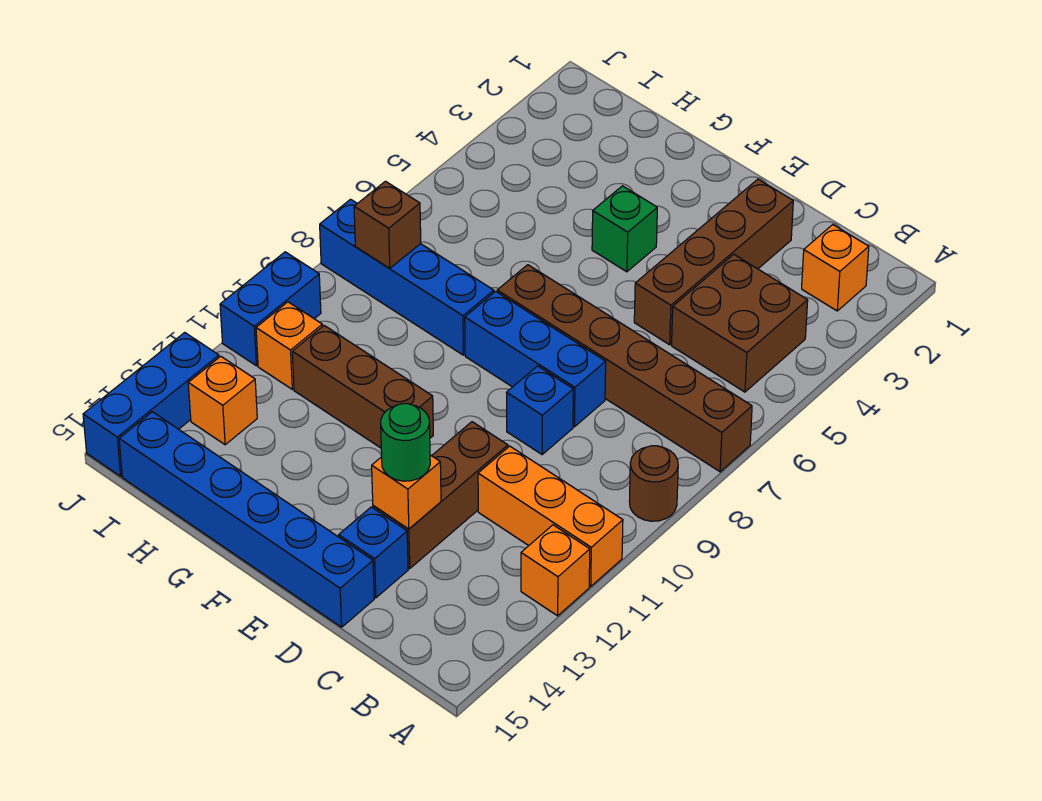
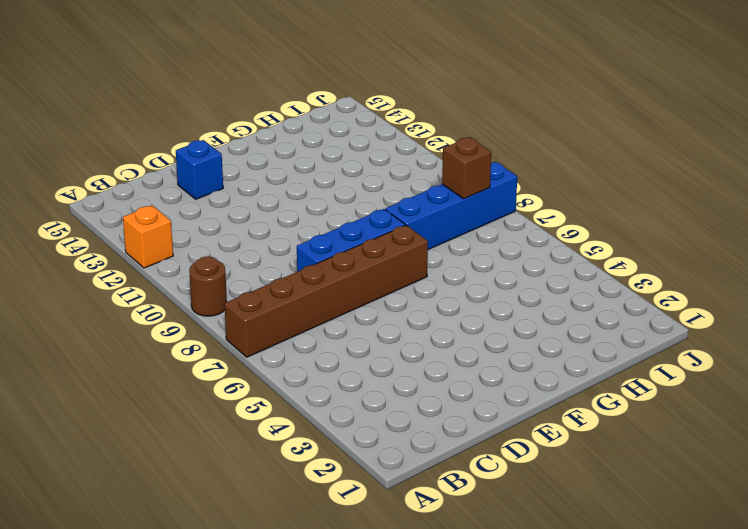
none -> orange 1x3 brick [478,446,623,586]
none -> orange 1x1 brick [802,225,869,311]
none -> brown 2x2 brick [672,254,808,392]

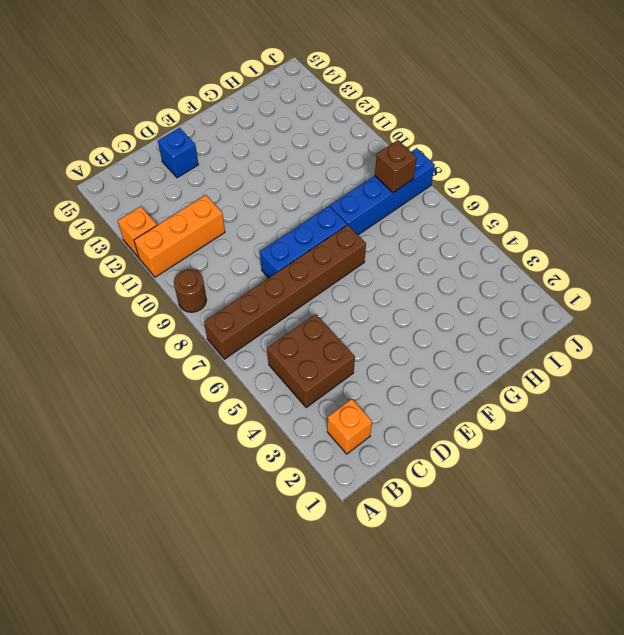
none -> brown 1x4 brick [634,179,793,345]
none -> blue 1x1 brick [507,366,573,454]
none -> brown 1x3 brick [373,422,508,568]

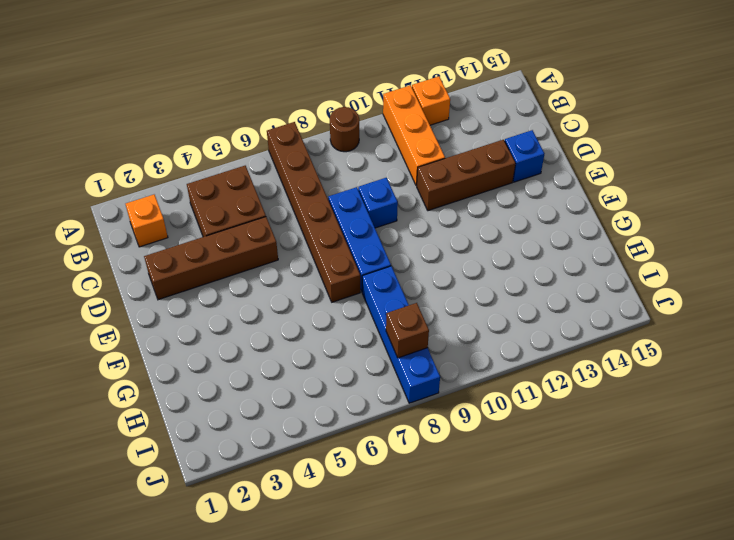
none -> blue 1x6 brick [119,412,374,627]
none -> green 1x1 brick [592,186,657,272]
none -> brown 1x3 brick [292,326,433,448]

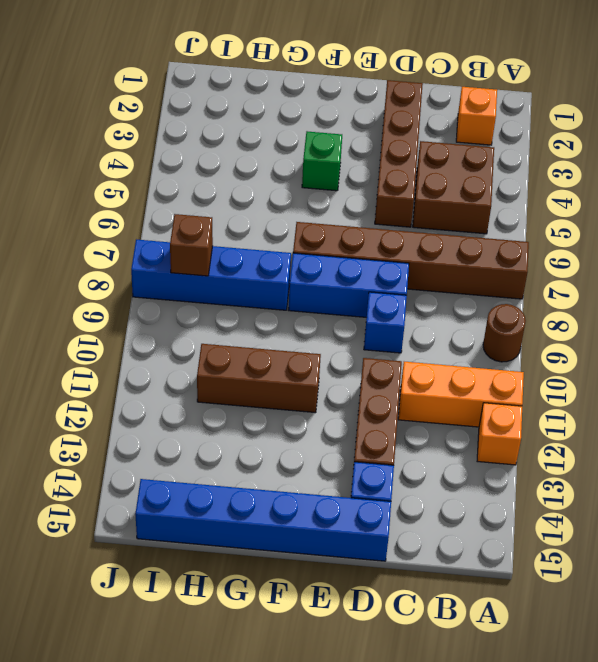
none -> orange 1x1 brick [256,302,322,389]
none -> orange 1x1 brick [188,356,257,445]
none -> blue 1x2 brick [220,252,321,366]

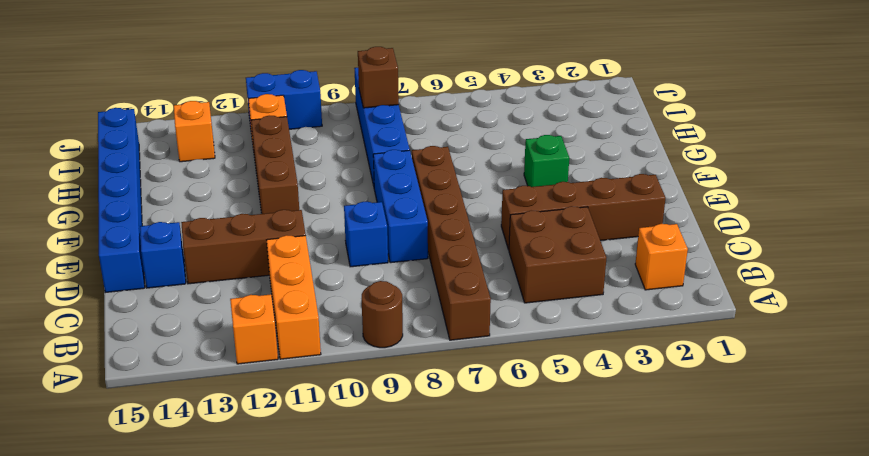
none -> blue 1x3 brick [83,332,219,476]
none -> orange 1x1 brick [372,455,441,529]
none -> green 1x1 round brick [381,404,430,481]

